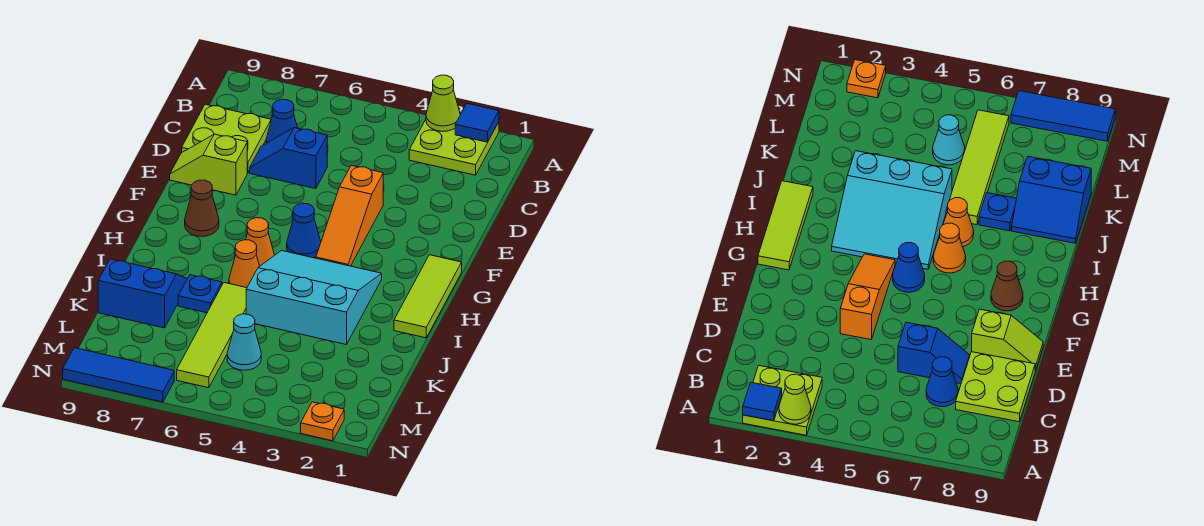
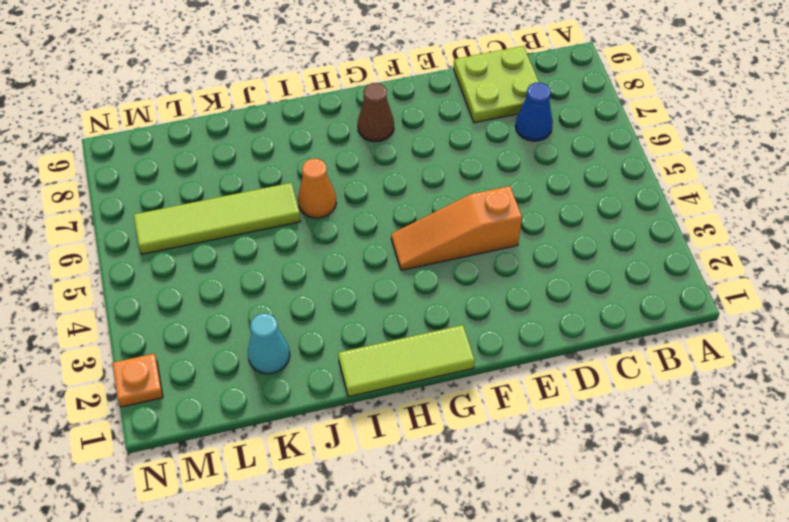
cyan 1x1 cone [248,313,290,374] -> cyan 1x1 cone moved to [227,314,261,370]
none -> lime 2x2 plate [409,113,499,175]
none -> blue 1x2 slope [250,128,327,189]
none -> lime 1x2 slope [170,134,247,195]

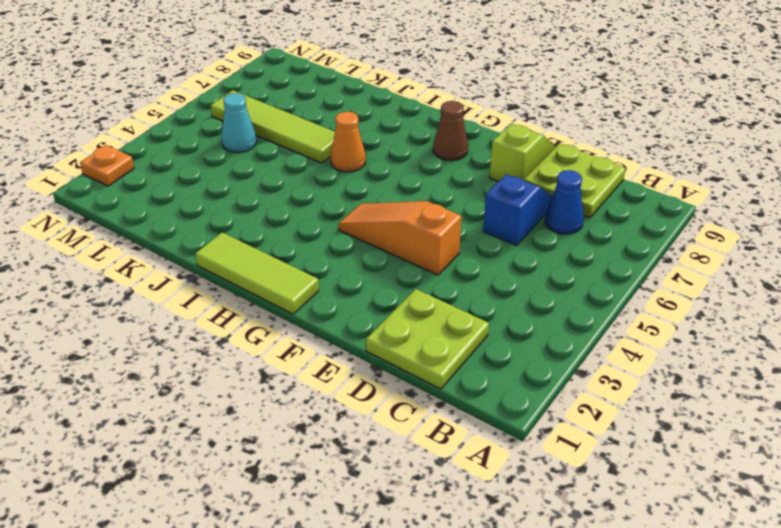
lime 2x2 plate [366,289,489,389] -> lime 2x2 plate moved to [409,113,499,175]
none -> blue 1x1 cone [287,203,321,258]
none -> cyan 3x3 slope [246,251,382,345]
none -> orange 1x1 cone [246,218,274,266]

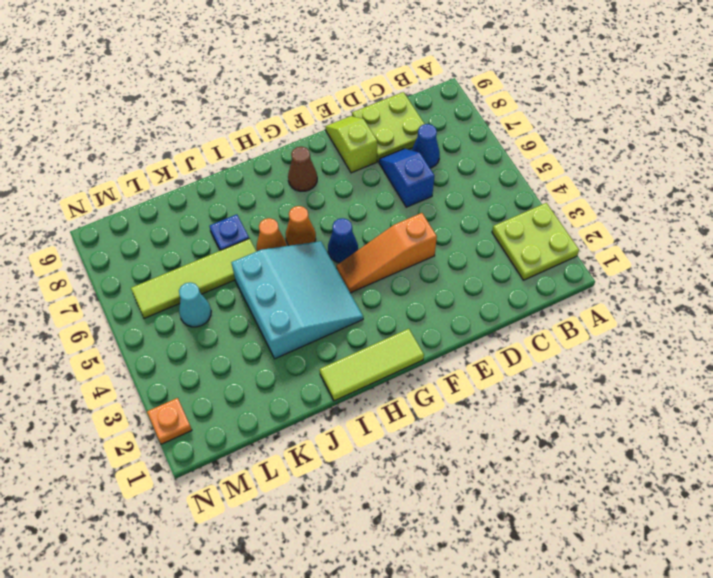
none -> blue 2x2 slope [98,259,187,328]
none -> blue 1x3 tile [63,348,174,402]
none -> blue 1x1 tile [455,103,499,142]

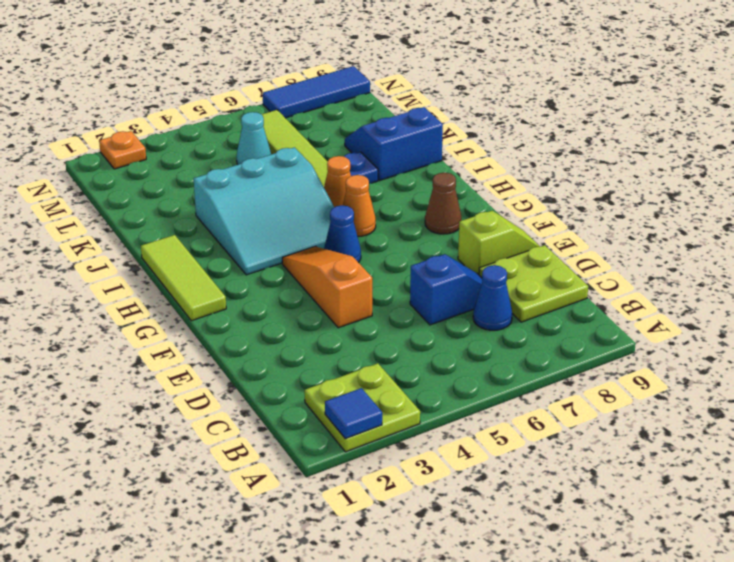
blue 2x2 slope [345,107,443,180] -> blue 2x2 slope turned to [98,259,187,328]
none -> lime 1x1 cone [426,75,460,131]

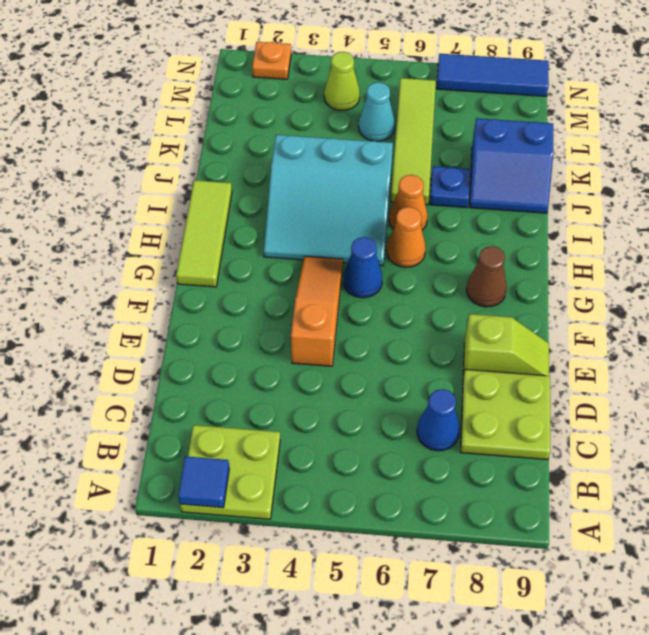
lime 1x1 cone [324,52,360,110] -> lime 1x1 cone moved to [426,75,460,131]
none -> blue 1x2 slope [250,128,327,189]

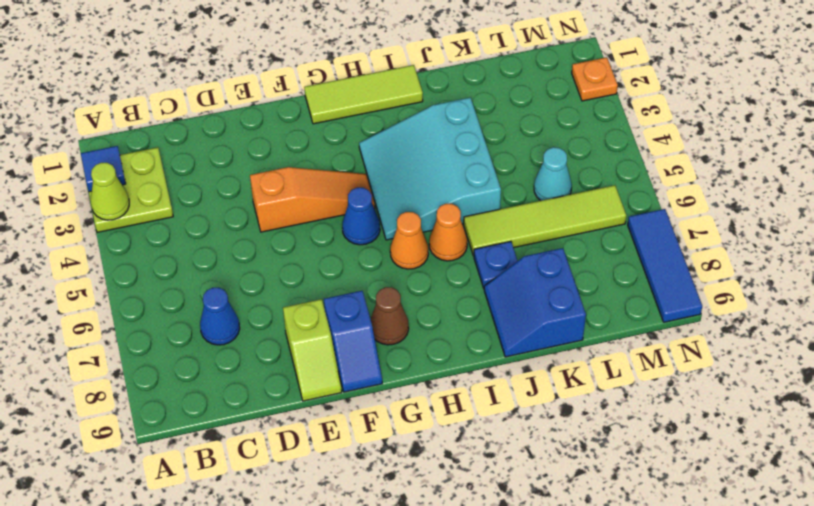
blue 1x2 slope [324,291,382,392] -> blue 1x2 slope moved to [250,128,327,189]
none -> lime 2x2 plate [182,104,271,173]

